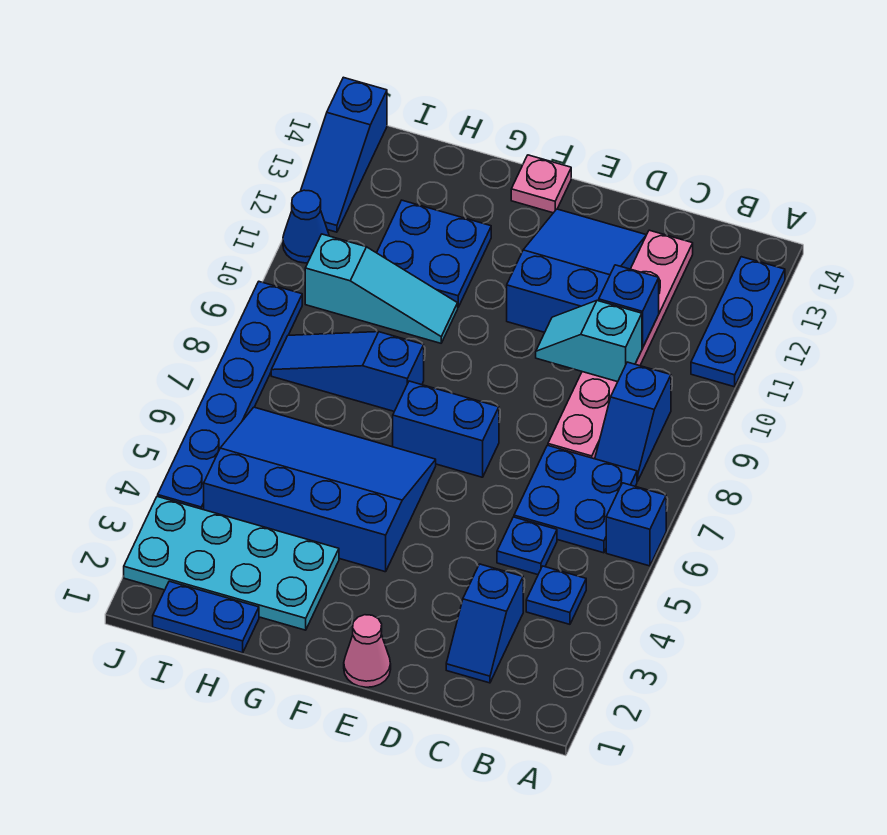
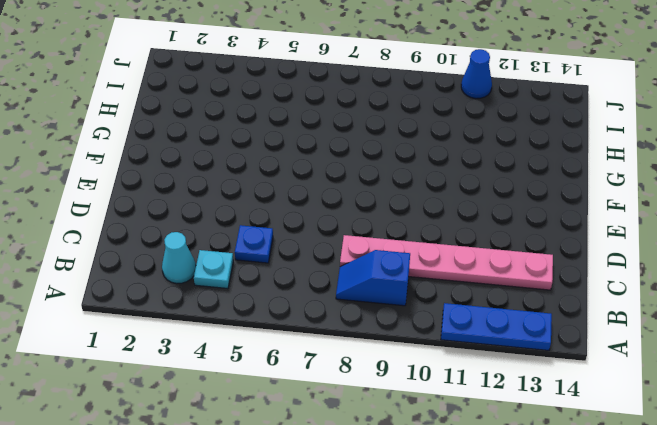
cyan 1x1 cone [162,232,196,284] -> none
cyan 1x1 plate [194,250,233,289] -> blue 1x1 plate [526,566,586,624]
none -> blue 1x1 brick [606,483,666,566]
none -> blue 2x2 plate [514,445,637,553]
none -> blue 1x2 slope [446,564,523,683]

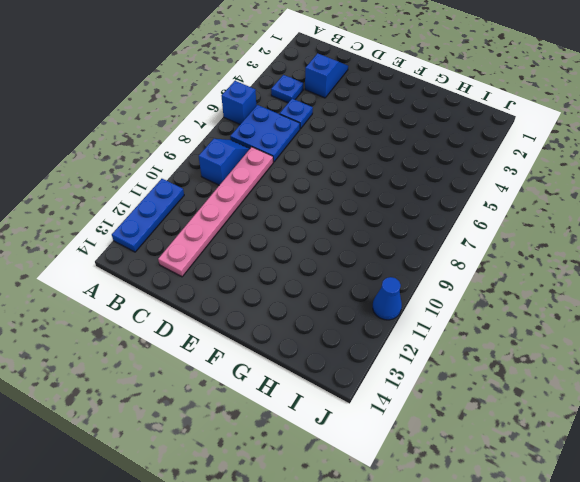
none -> blue 2x3 slope [507,209,646,332]
none -> pink 1x1 cone [344,615,391,687]
none -> blue 1x2 brick [393,381,499,477]

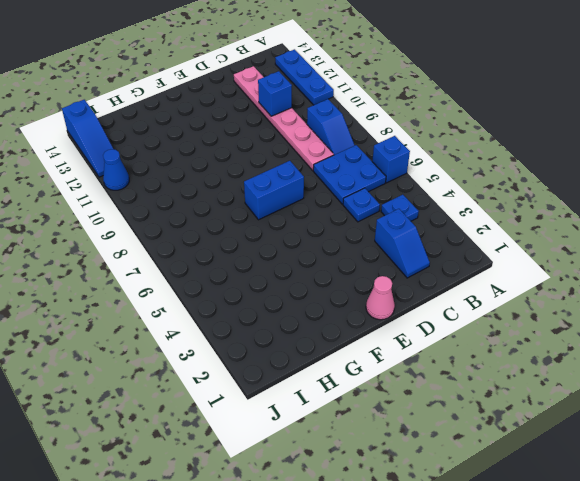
none -> blue 2x3 slope [507,209,646,332]
none -> blue 3x4 slope [204,407,436,572]
none -> pink 1x1 plate [511,155,571,213]

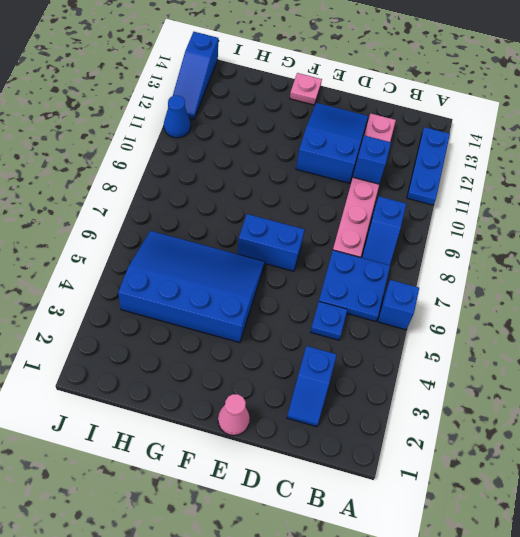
none -> blue 1x1 plate [526,566,586,624]
none -> cyan 2x4 plate [124,496,339,630]
none -> blue 1x3 slope [271,332,424,411]

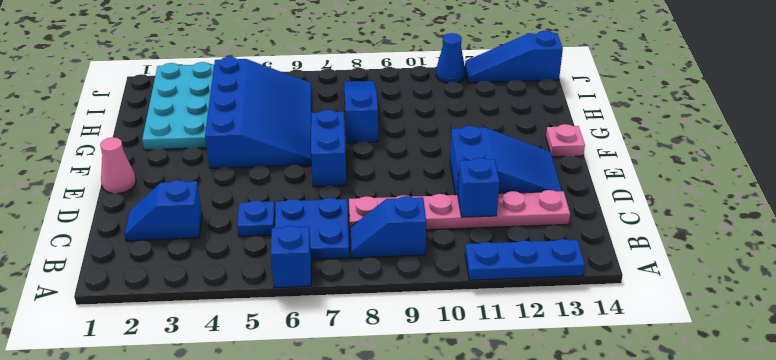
none -> blue 1x1 plate [526,566,586,624]
none -> cyan 1x3 slope [305,234,458,343]
none -> blue 2x2 plate [377,200,491,307]

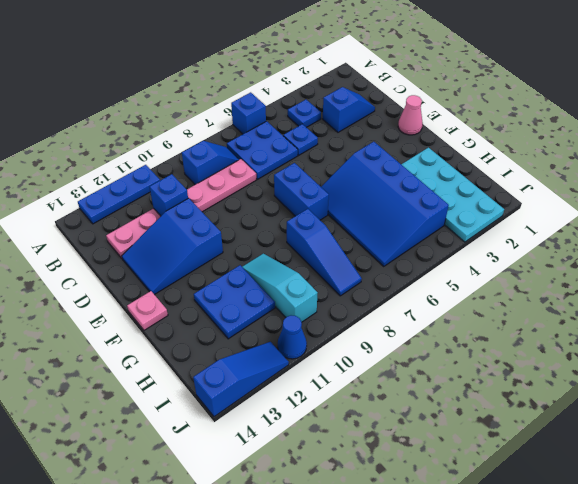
none -> blue 1x2 plate [153,581,259,653]
none -> blue 1x6 plate [158,282,302,510]
none -> cyan 1x2 slope [536,301,642,382]

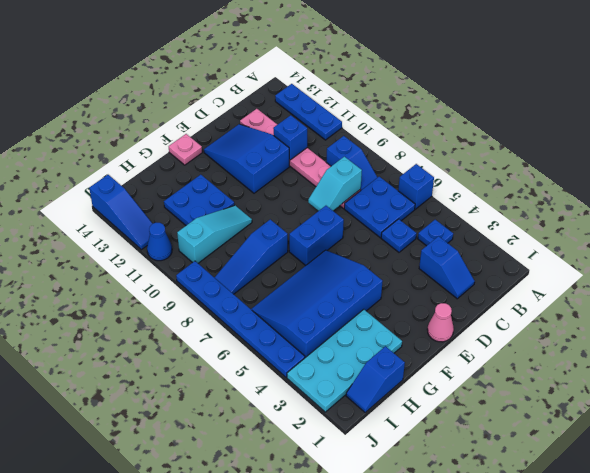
cyan 1x2 slope [308,157,362,211] -> cyan 1x2 slope moved to [536,301,642,382]
blue 1x2 slope [346,346,405,412] -> blue 1x2 plate [153,581,259,653]

